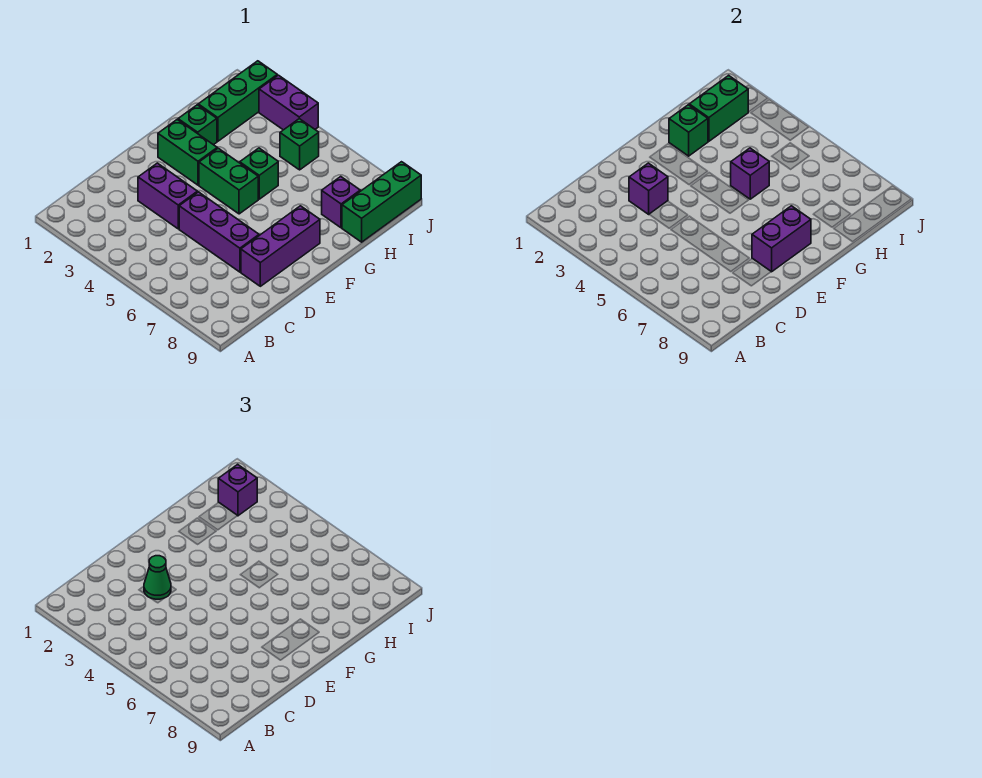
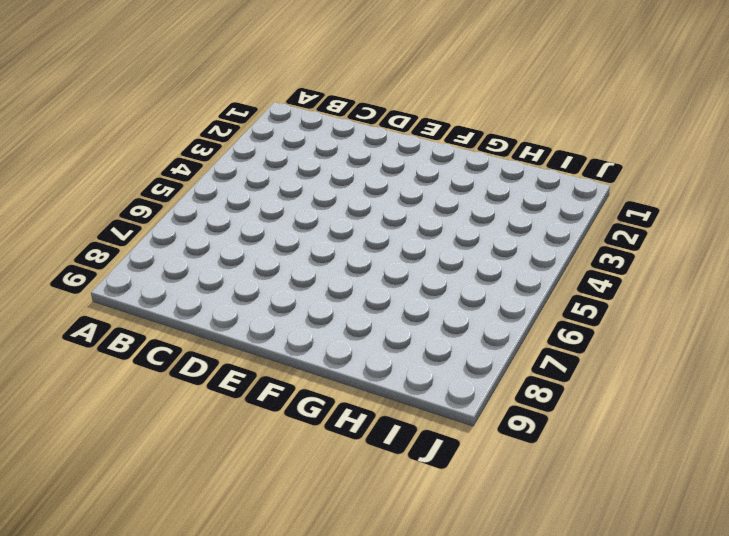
none -> purple 1x2 brick [138,163,197,229]
none -> purple 1x3 brick [179,192,259,272]
none -> purple 1x3 brick [241,206,320,286]

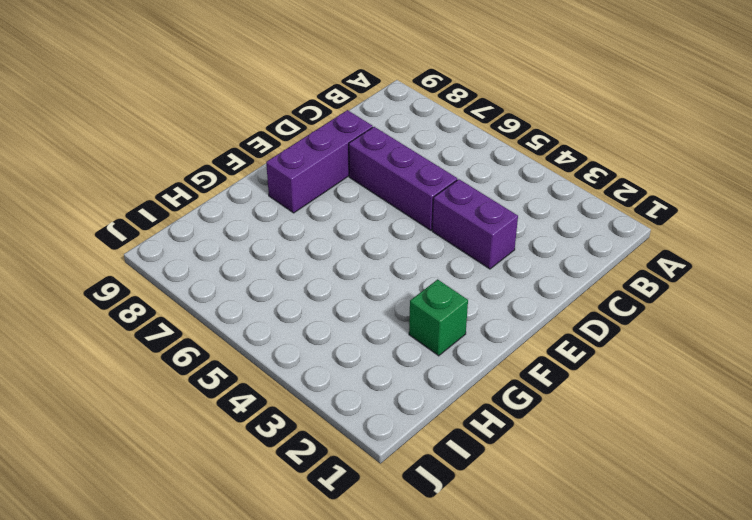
none -> green 1x2 brick [158,120,217,185]
none -> green 1x2 brick [199,148,258,214]
none -> green 1x1 brick [240,148,278,199]

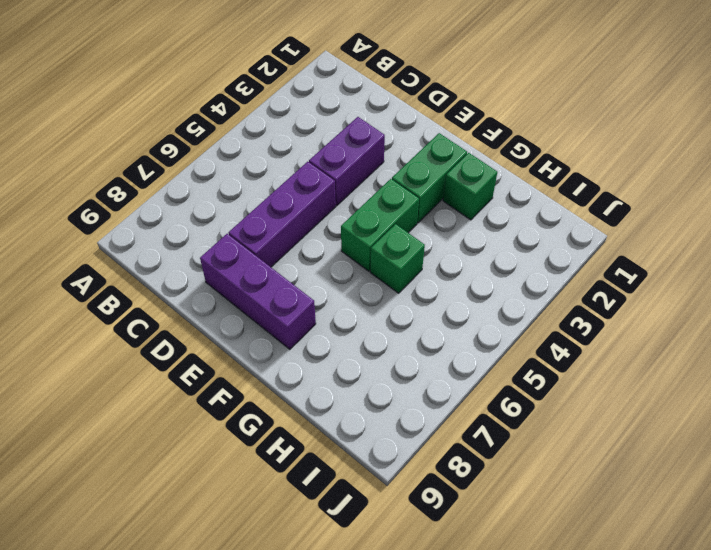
none -> green 1x3 brick [198,61,277,141]
none -> purple 1x1 brick [322,177,360,228]
none -> green 1x3 brick [342,162,421,242]

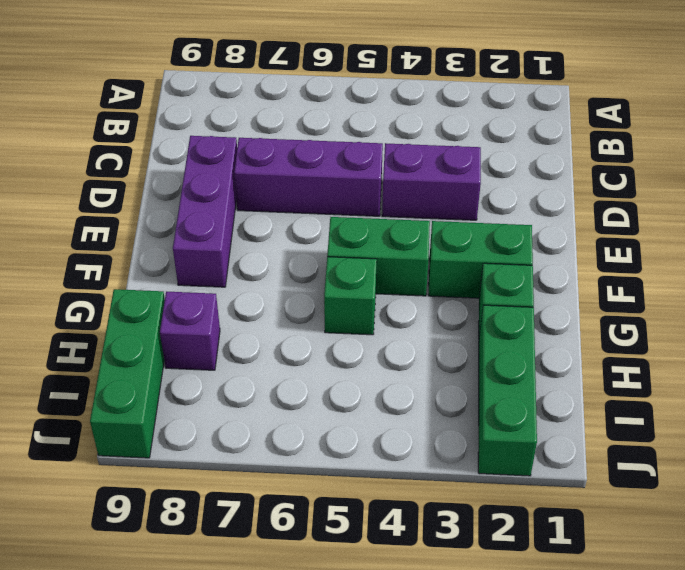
none -> green 1x1 brick [280,119,319,170]
none -> purple 1x2 brick [259,75,318,130]
none -> purple 1x1 brick [629,163,668,214]

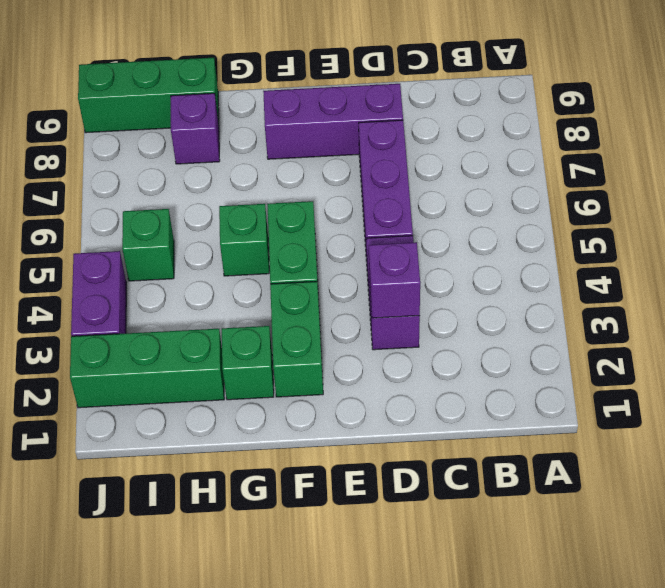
none -> purple 1x2 brick [752,206,811,272]
none -> green 1x1 brick [669,105,708,156]
none -> purple 1x1 brick [731,148,769,199]

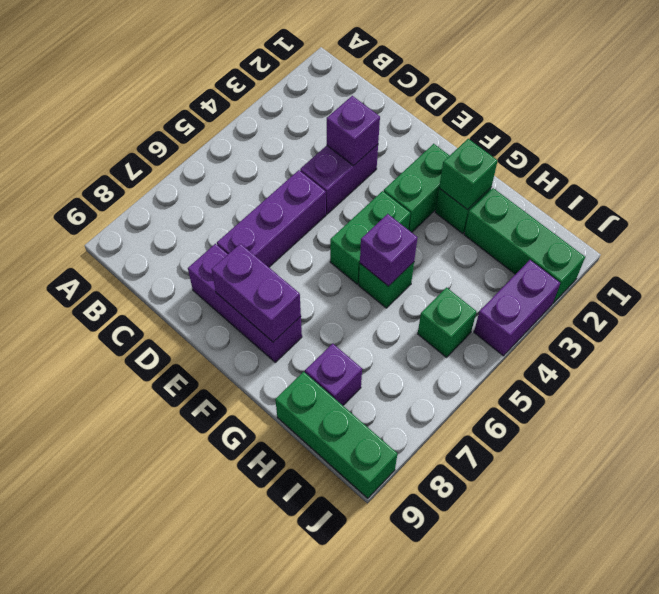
none -> green 1x2 brick [689,75,748,141]
none -> green 1x1 cone [144,556,171,599]
none -> purple 1x1 brick [218,464,257,516]

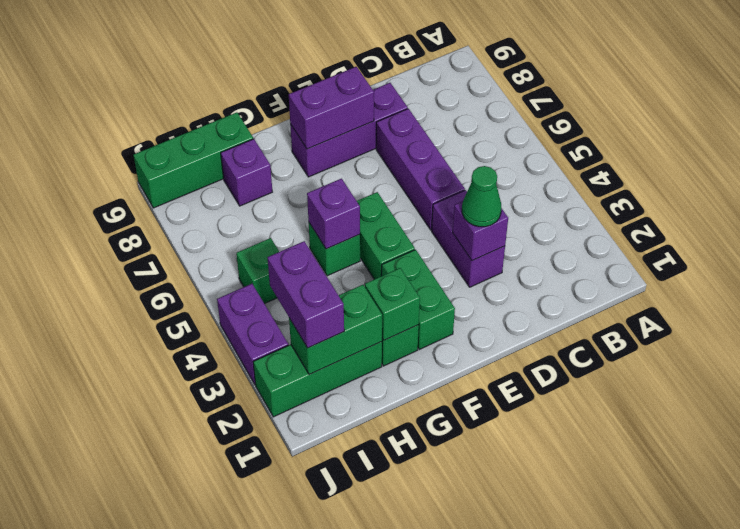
purple 1x2 brick [267,241,344,348] -> purple 1x1 brick [218,464,257,516]

